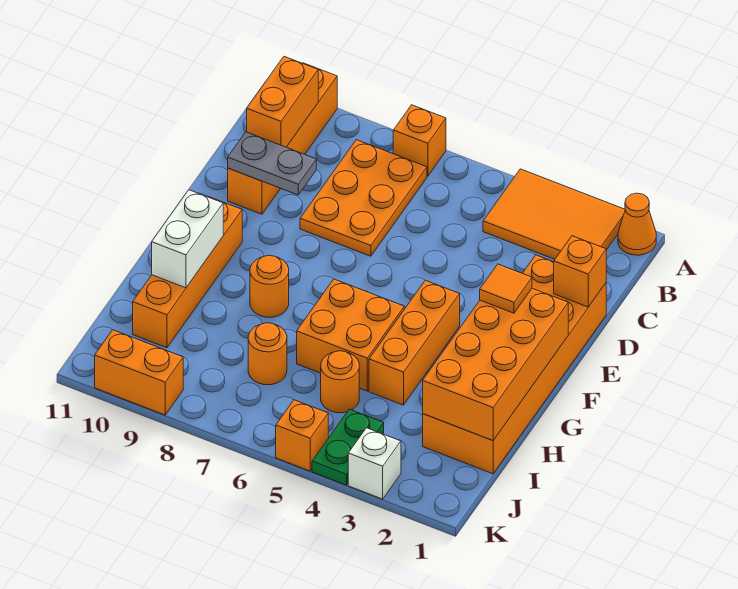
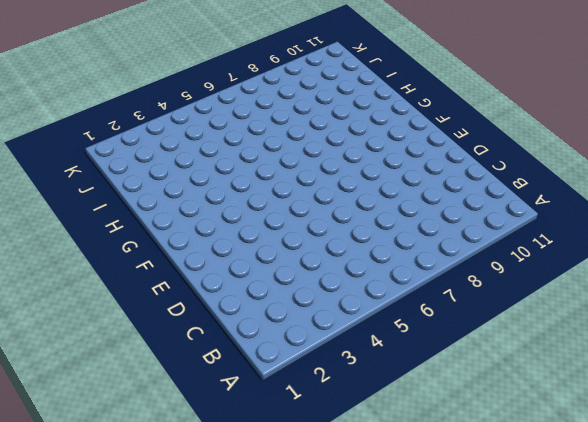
none -> orange 1x1 cone [618,193,656,255]
none -> orange 2x3 tile [483,169,625,259]
none -> orange 1x1 brick [393,105,446,176]

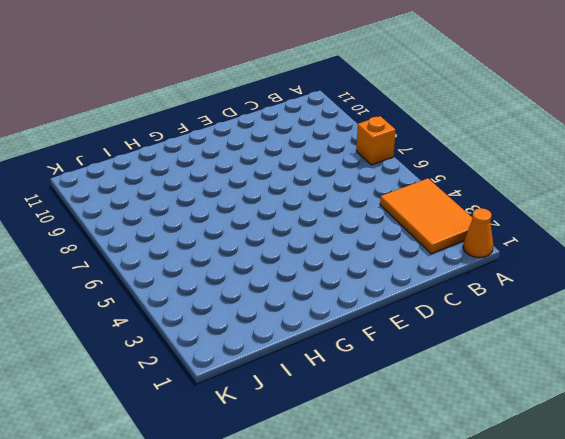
none -> orange 1x4 brick [228,63,337,214]
none -> orange 2x3 plate [300,140,427,256]
none -> orange 2x6 brick [423,255,606,474]

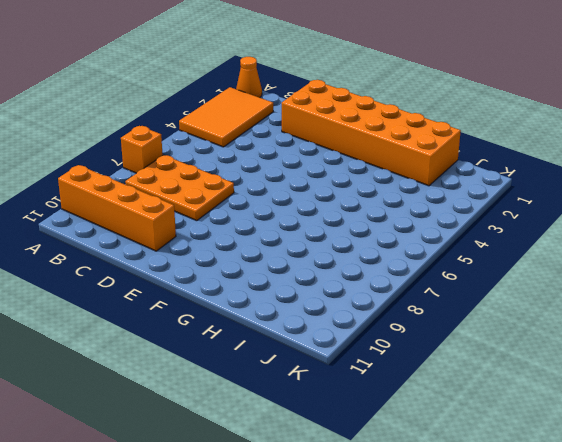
none -> orange 1x3 brick [369,280,460,405]
none -> orange 1x4 brick [133,196,242,348]
none -> orange 2x2 brick [297,279,404,391]

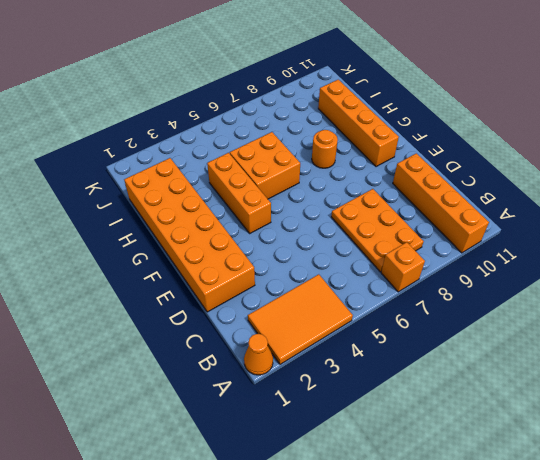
none -> orange 1x1 round brick [321,351,359,413]
none -> orange 1x1 round brick [248,323,287,385]
none -> green 1x2 plate [312,409,384,485]

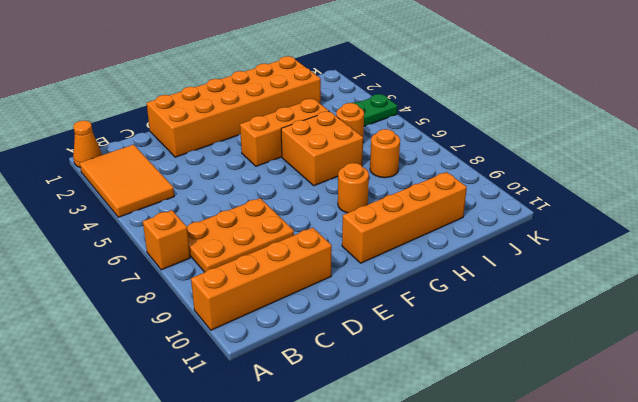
none -> white 1x1 brick [348,428,401,499]
none -> orange 1x1 brick [276,400,328,471]
none -> orange 1x2 brick [95,330,183,415]

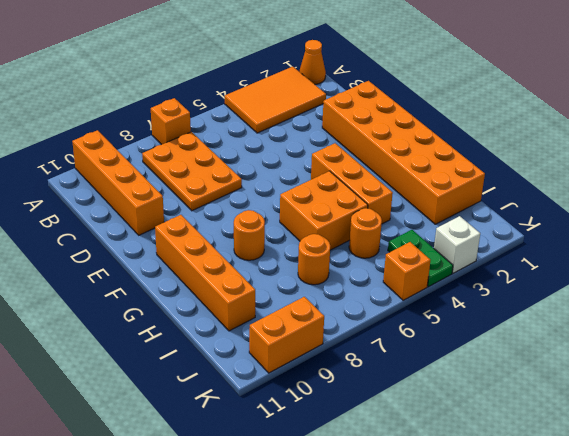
none -> orange 1x2 brick [247,57,318,147]
none -> orange 1x1 brick [554,236,606,307]
none -> grey 1x2 plate [228,132,316,195]

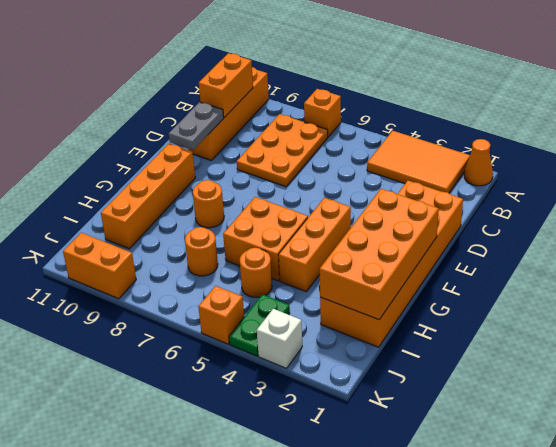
grey 1x2 plate [169,102,224,150] -> grey 1x2 plate turned to [228,132,316,195]
none -> orange 1x1 brick [554,236,606,307]
none -> white 1x2 brick [152,190,223,288]
none -> orange 1x1 tile [480,264,532,313]

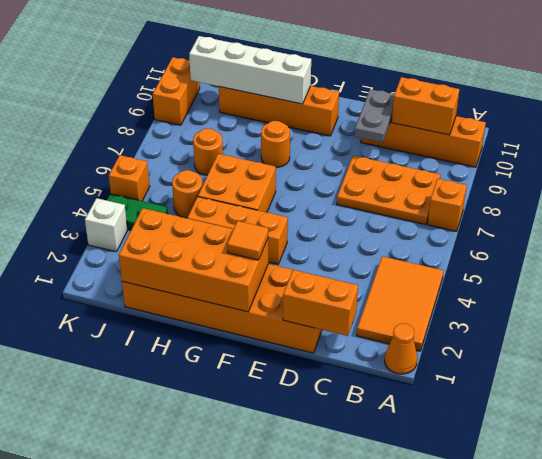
orange 1x2 brick [283,270,358,336] -> orange 1x1 brick [554,236,606,307]
white 1x4 brick [189,36,311,104] -> white 1x2 brick [152,190,223,288]

